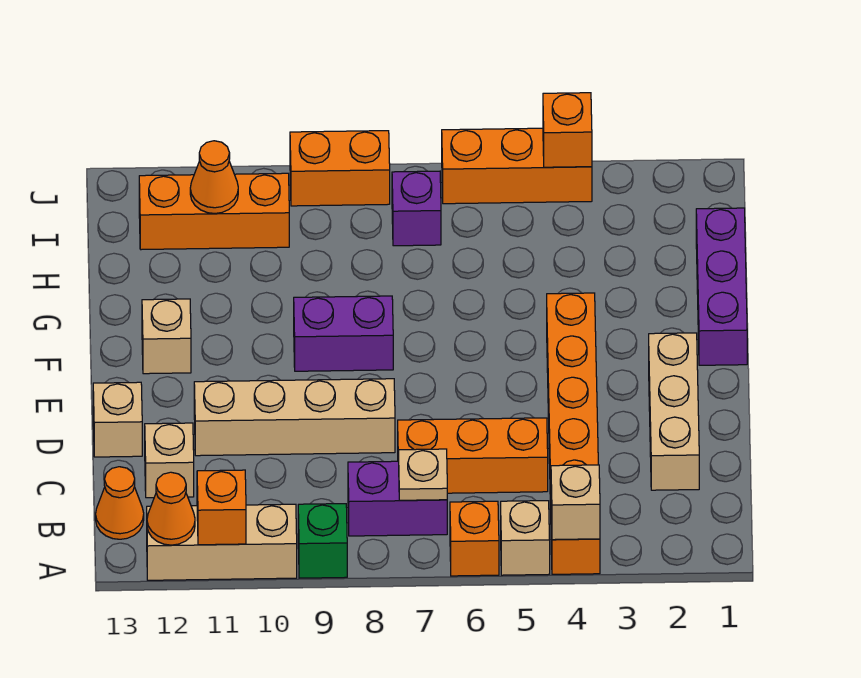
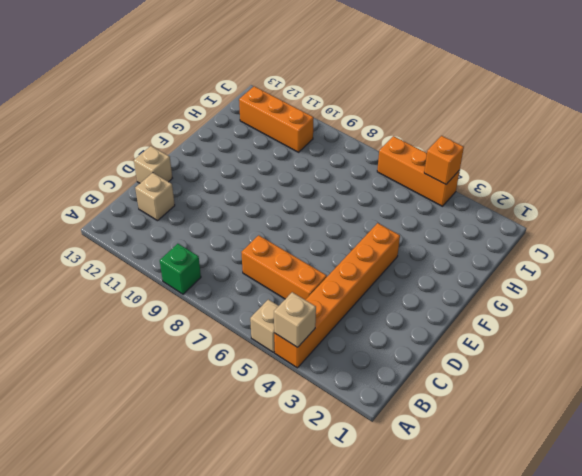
none -> orange 1x1 brick [450,501,499,576]
none -> tan 1x3 brick [147,504,297,580]
none -> purple 1x2 brick [348,461,447,536]

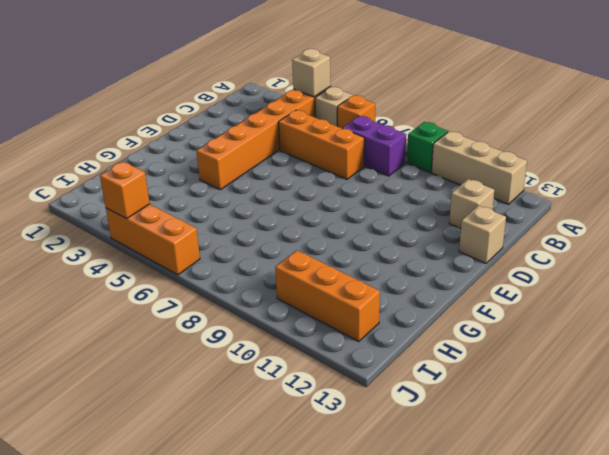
none -> orange 1x1 cone [96,467,144,539]
none -> tan 1x3 brick [649,333,699,490]
none -> tan 1x4 brick [194,379,395,456]

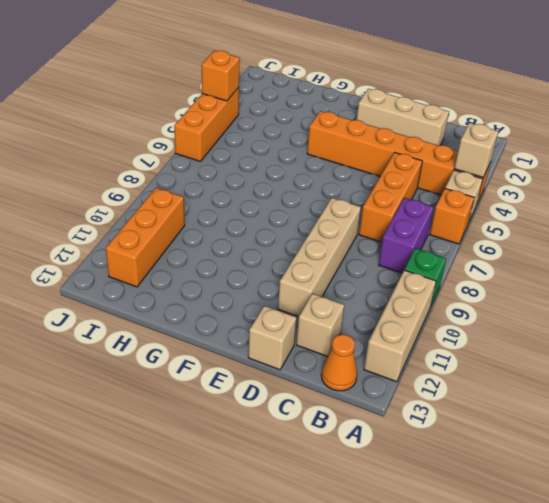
none -> purple 1x3 brick [696,208,747,365]
none -> purple 1x2 brick [294,296,393,371]
none -> tan 1x1 brick [142,299,191,374]

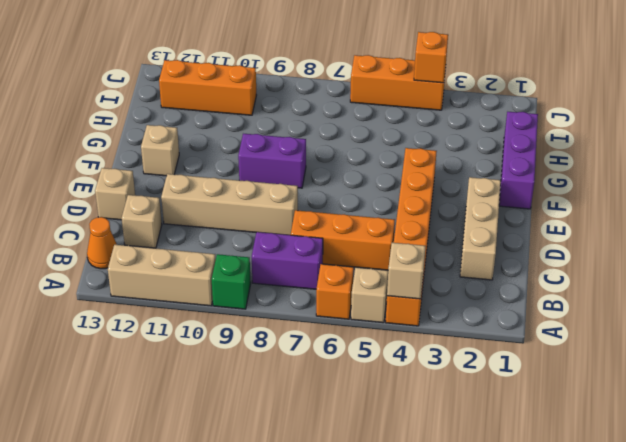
none -> purple 1x1 brick [392,171,441,246]
none -> orange 1x2 brick [290,131,390,206]
none -> orange 1x1 brick [197,470,246,545]

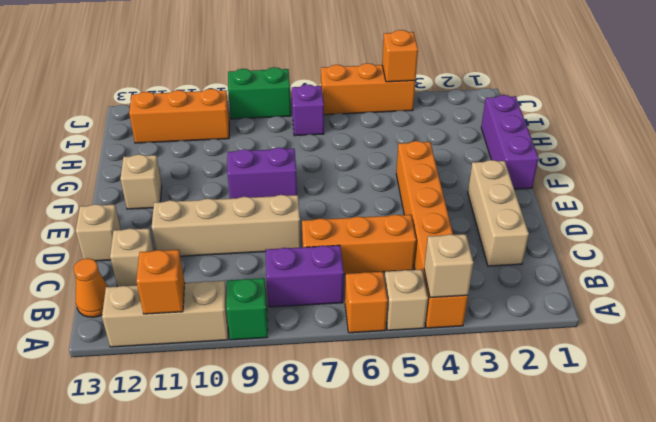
green 1x2 brick [228,67,291,119] -> orange 1x2 brick [290,131,390,206]
none -> orange 1x1 cone [147,472,195,545]
none -> tan 1x1 plate [398,449,447,500]
none -> orange 1x1 cone [190,141,238,213]

